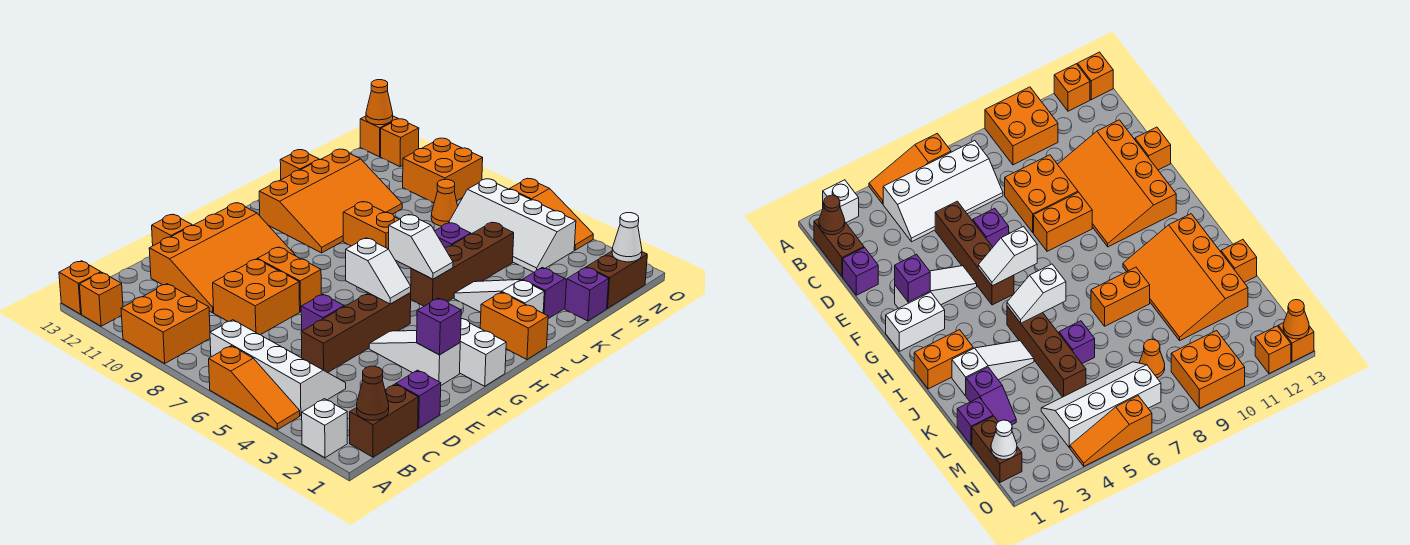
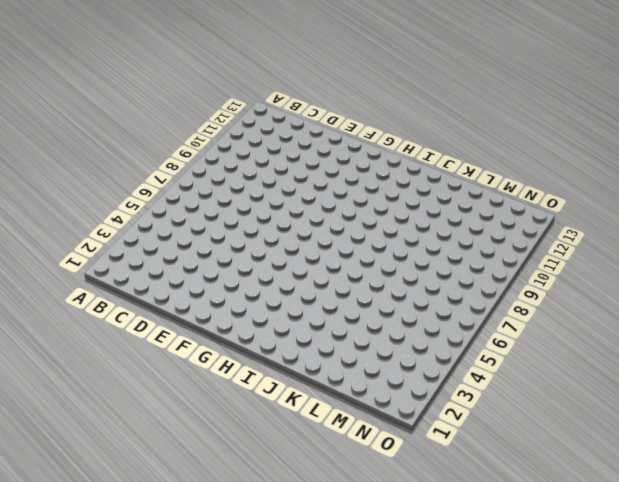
none -> white 1x1 brick [302,399,347,458]
none -> orange 1x3 slope [209,346,300,430]
none -> orange 2x2 brick [121,284,210,363]
none -> orange 1x1 brick [79,273,123,326]

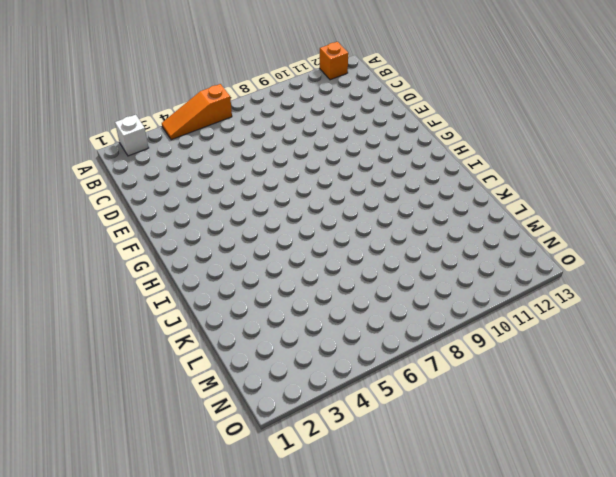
none -> orange 2x2 brick [121,284,210,363]
none -> orange 1x1 brick [59,261,101,314]
none -> brown 1x2 brick [350,384,418,457]
none -> white 2x4 slope [210,320,346,415]

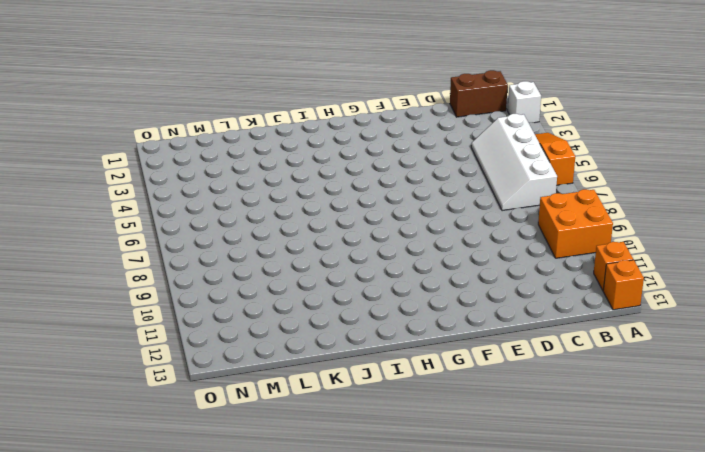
none -> purple 1x1 brick [396,370,441,428]
none -> brown 1x4 brick [301,293,411,373]
none -> orange 2x2 brick [213,259,300,335]
none -> orange 3x4 slope [149,203,296,313]

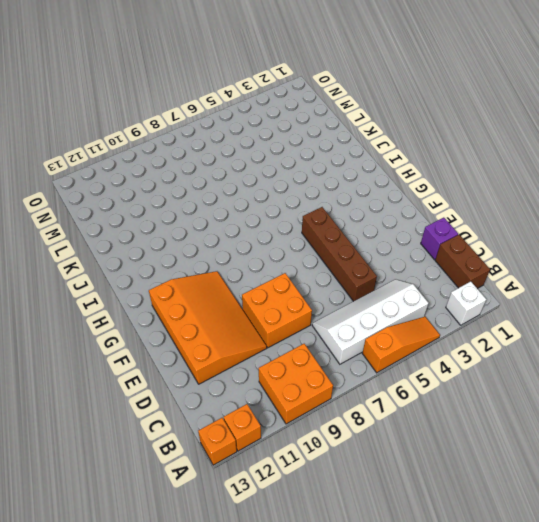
none -> purple 1x1 brick [301,294,344,331]
none -> orange 1x1 brick [152,215,192,246]
none -> white 1x3 slope [369,331,460,385]
none -> orange 1x2 brick [258,247,321,312]

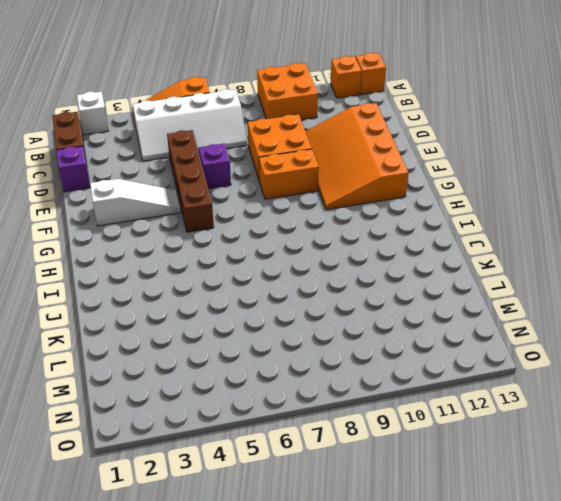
none -> orange 1x1 brick [152,215,192,246]
none -> white 1x2 brick [460,319,506,386]
none -> orange 1x2 brick [480,292,548,359]
none -> brown 1x4 brick [410,223,514,306]

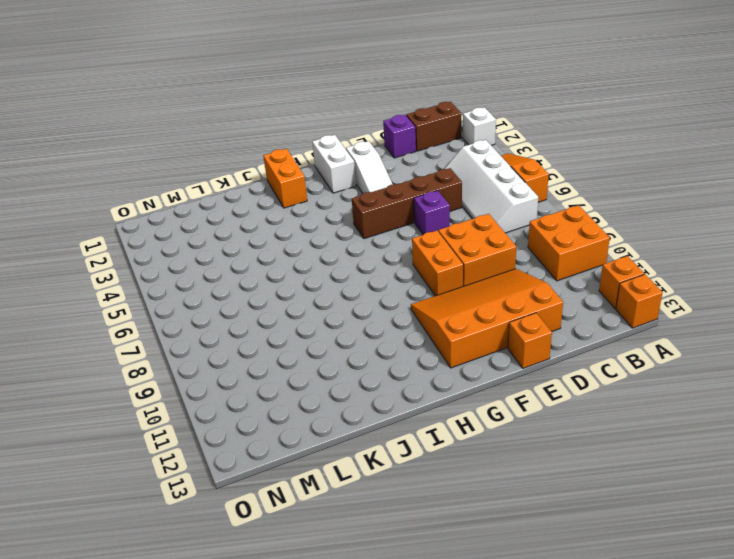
none -> brown 1x4 brick [410,223,514,306]
none -> orange 3x4 slope [259,149,402,253]
none -> white 1x3 slope [454,280,544,313]
none -> orange 1x2 brick [343,202,399,249]

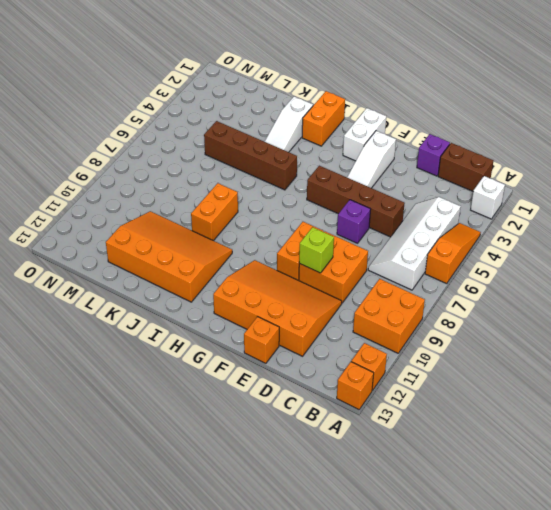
lime 1x1 brick [299,227,334,273] -> none
none -> purple 1x2 slope [523,267,567,319]
none -> purple 1x1 brick [435,223,471,248]
none -> orange 1x1 brick [280,150,319,180]
none -> purple 1x1 brick [565,267,609,321]

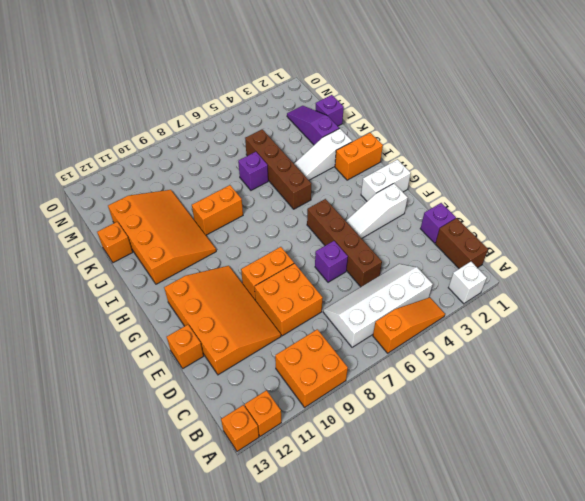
purple 1x3 slope [287,106,339,145] -> purple 1x2 slope [523,267,567,319]
none -> brown 1x2 brick [587,251,647,308]
none -> white 2x4 slope [449,179,576,272]
none -> orange 1x1 cone [431,179,458,226]
none -> orange 2x2 brick [403,138,483,203]

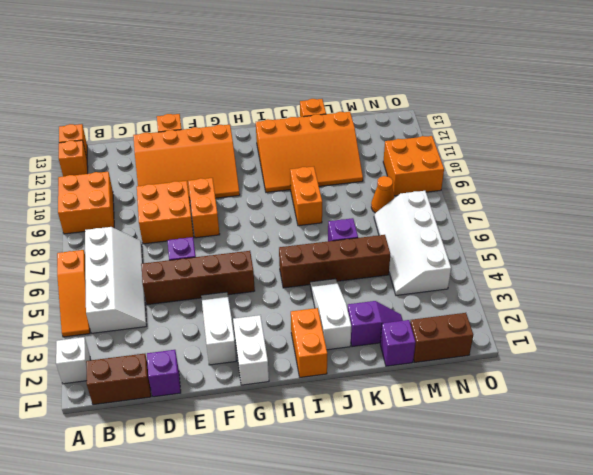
none -> orange 1x3 slope [509,179,593,250]
none -> orange 1x1 brick [381,119,419,166]
none -> orange 1x1 brick [360,116,398,157]
none -> brown 1x1 cone [357,366,389,420]

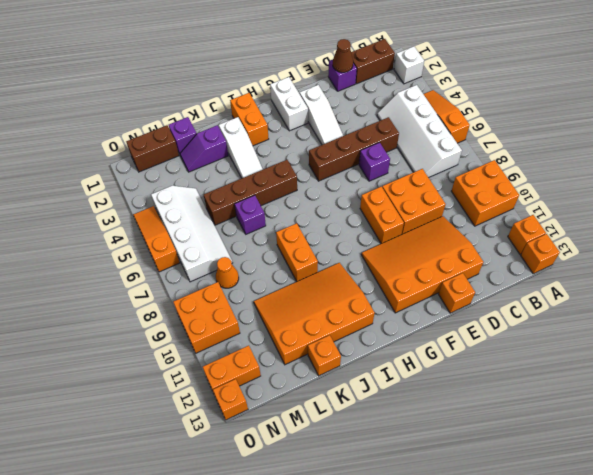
brown 1x1 cone [333,39,353,73] -> brown 1x1 cone moved to [357,366,389,420]
orange 1x2 brick [203,346,261,393] -> orange 1x1 brick [381,119,419,166]
none -> purple 1x1 brick [417,298,461,355]
none -> white 1x2 slope [346,238,411,304]
none -> white 1x2 slope [389,214,453,279]
none -> white 1x1 cone [612,213,642,262]

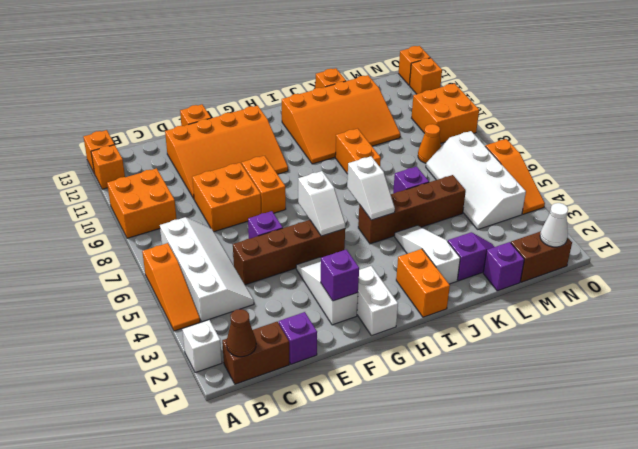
none -> orange 1x1 cone [366,80,393,125]

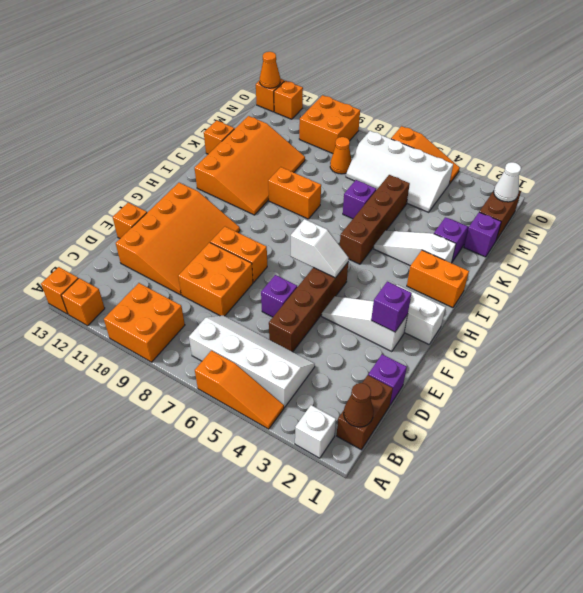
none -> white 1x2 slope [389,214,453,279]

